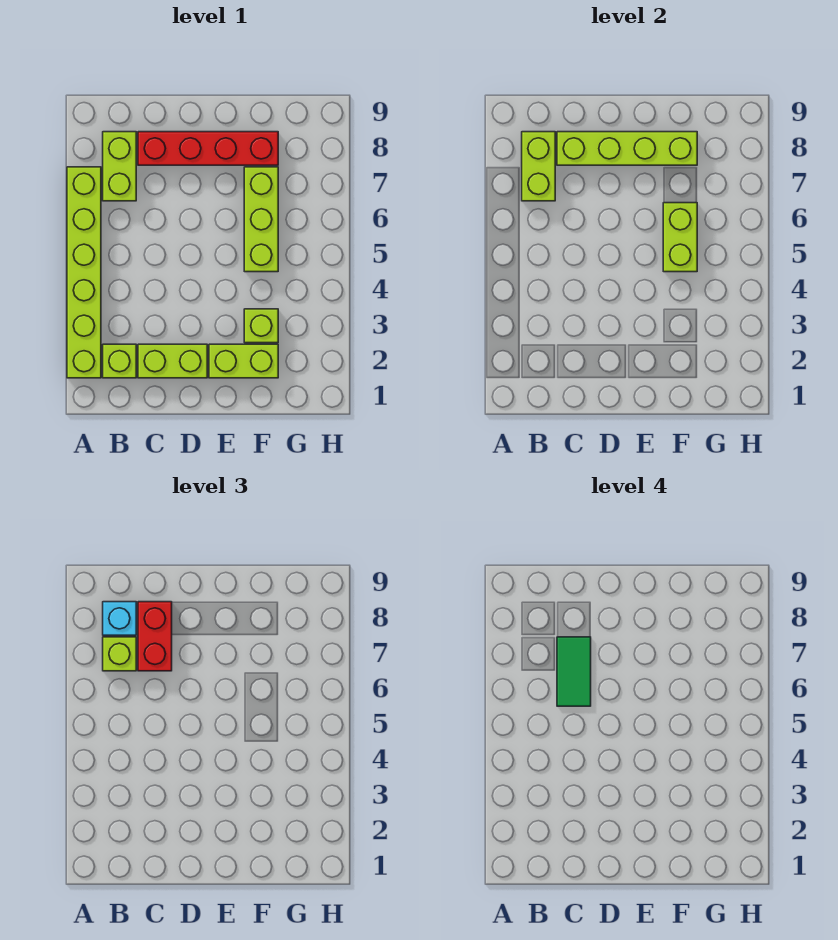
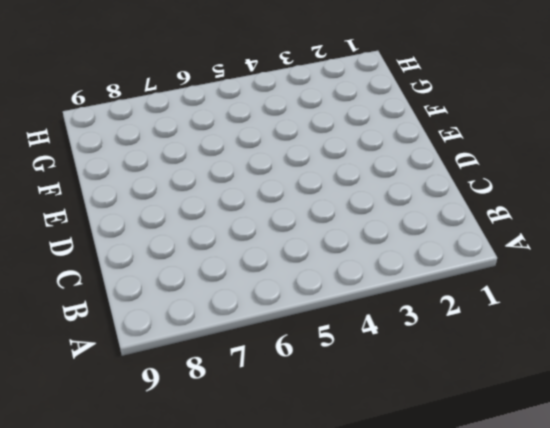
none -> lime 1x6 brick [67,167,101,378]
none -> lime 1x1 brick [103,344,136,378]
none -> lime 1x2 brick [103,132,136,201]

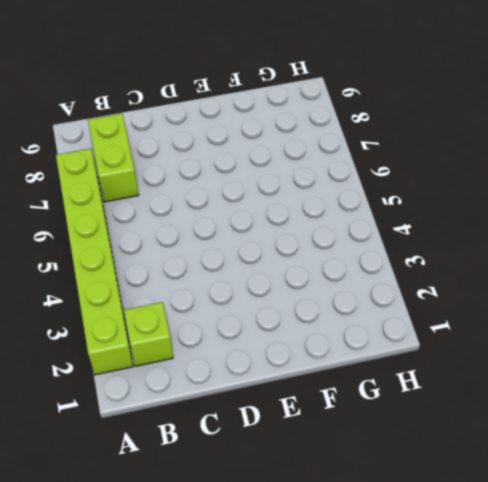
none -> lime 1x2 brick [138,344,207,378]
none -> red 1x4 brick [138,132,278,165]
none -> lime 1x2 brick [209,344,278,378]

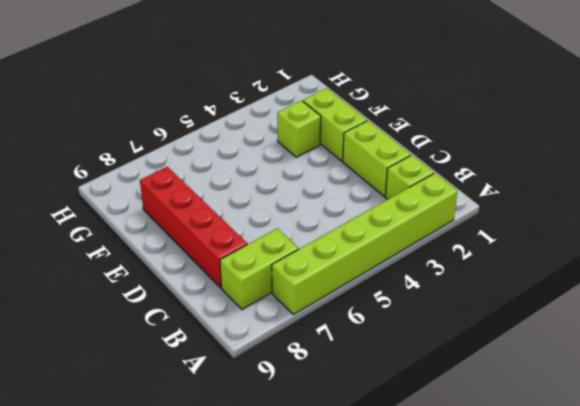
none -> lime 1x3 brick [244,167,278,272]
none -> lime 1x2 brick [522,132,555,201]
none -> lime 1x4 brick [557,132,697,165]

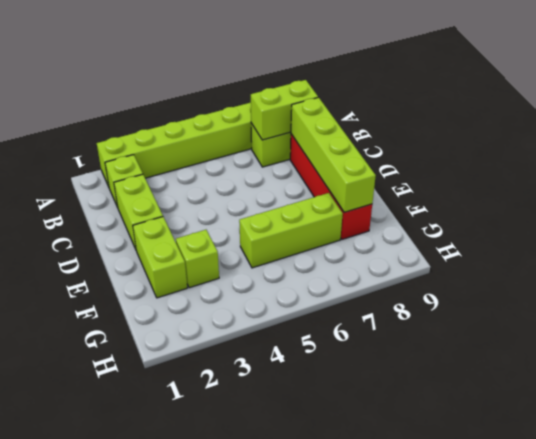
none -> lime 1x2 brick [663,203,697,272]
none -> lime 1x1 brick [103,637,136,671]
none -> cyan 1x1 brick [103,602,136,635]

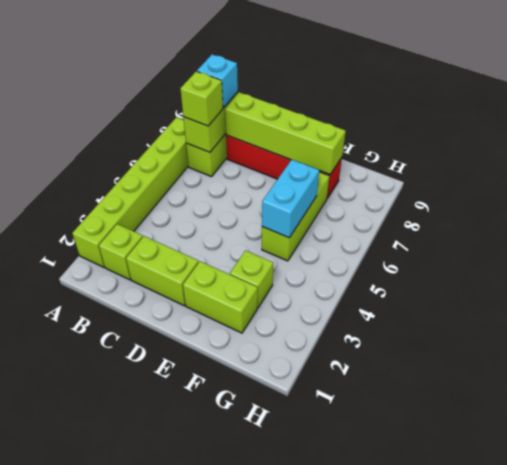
cyan 1x2 brick [262,160,319,238] -> lime 1x2 brick [663,203,697,272]
none -> red 1x2 brick [138,602,172,671]
none -> green 1x2 tile [557,637,591,706]

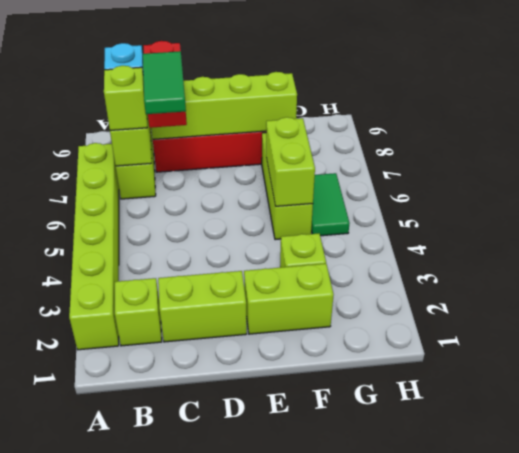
green 1x2 tile [311,173,350,236] -> none

